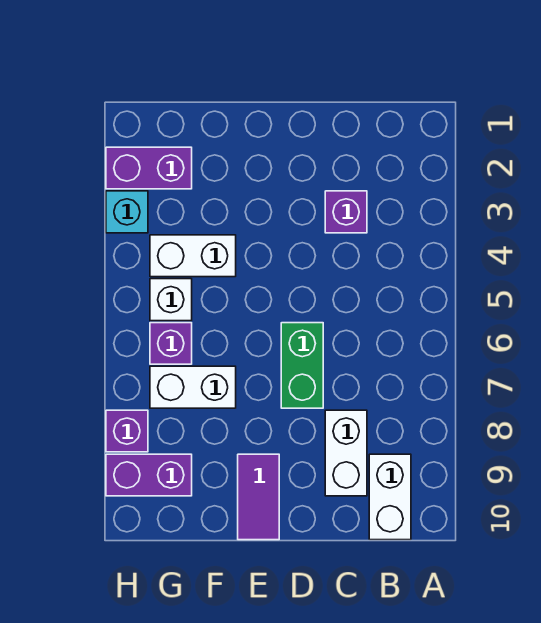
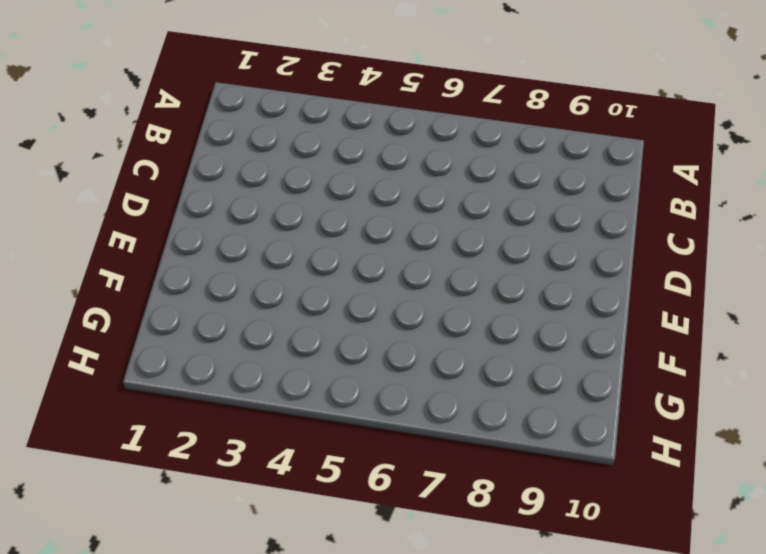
none -> white 1x2 brick [369,454,411,540]
none -> purple 1x1 brick [325,191,367,233]
none -> white 1x2 brick [325,410,367,496]

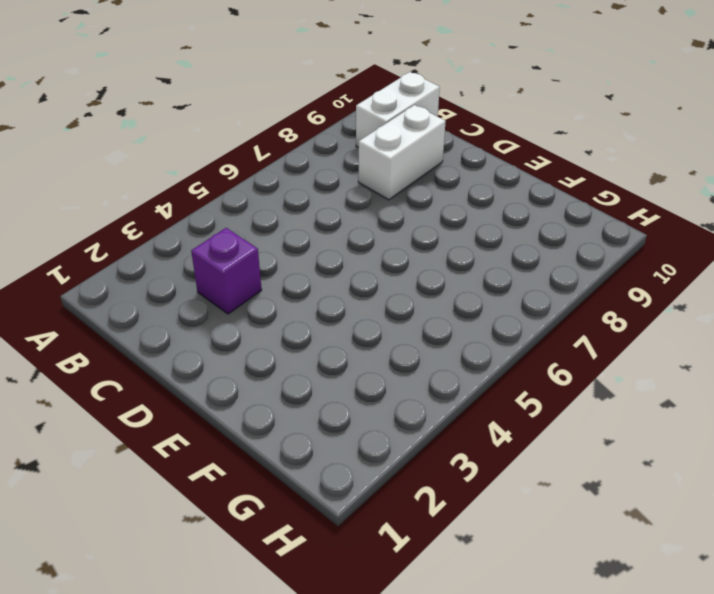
none -> green 1x2 brick [281,323,323,408]
none -> purple 1x2 tile [238,454,279,540]
none -> white 1x2 brick [150,235,236,277]

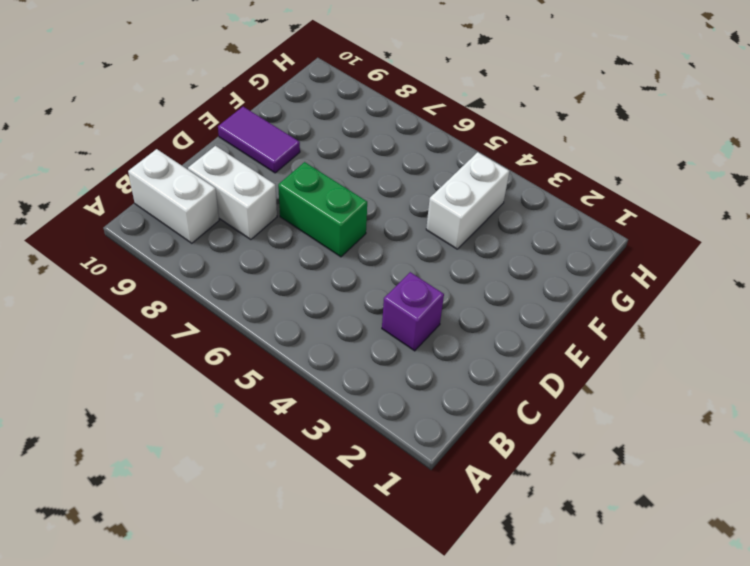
none -> white 1x2 brick [150,366,236,408]
none -> purple 1x2 brick [106,147,192,189]
none -> white 1x1 brick [150,279,192,321]

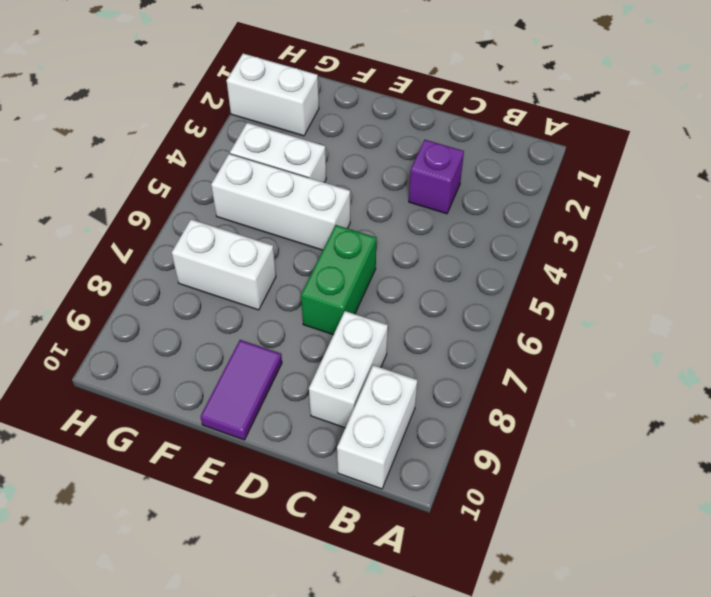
white 1x3 brick [211,154,350,250] -> white 1x1 brick [150,279,192,321]
white 1x2 brick [226,54,319,136] -> purple 1x2 brick [106,147,192,189]
none -> purple 1x1 brick [150,323,192,364]
none -> purple 1x2 brick [106,454,192,496]
none -> cyan 1x1 brick [106,191,148,233]

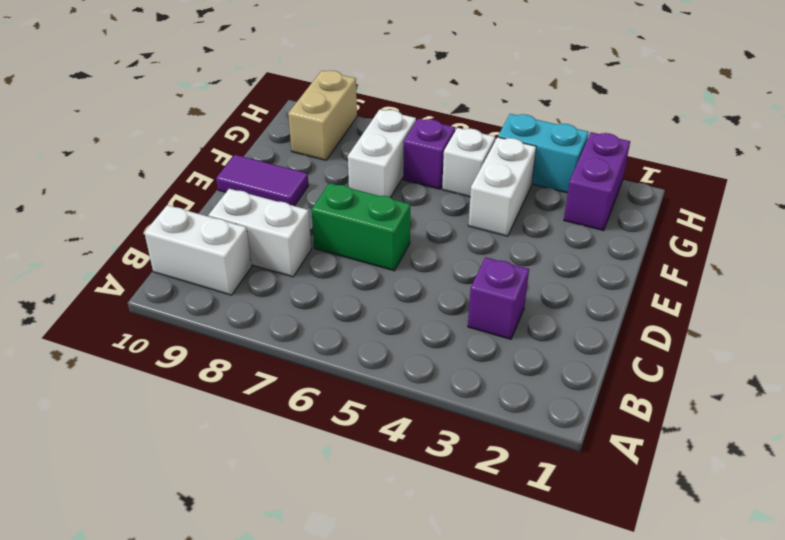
tan 1x2 brick [288,71,357,160] -> purple 1x2 brick [106,454,192,496]
cyan 1x2 brick [498,114,589,193] -> cyan 1x1 brick [106,191,148,233]
none -> purple 1x1 brick [106,410,148,452]

